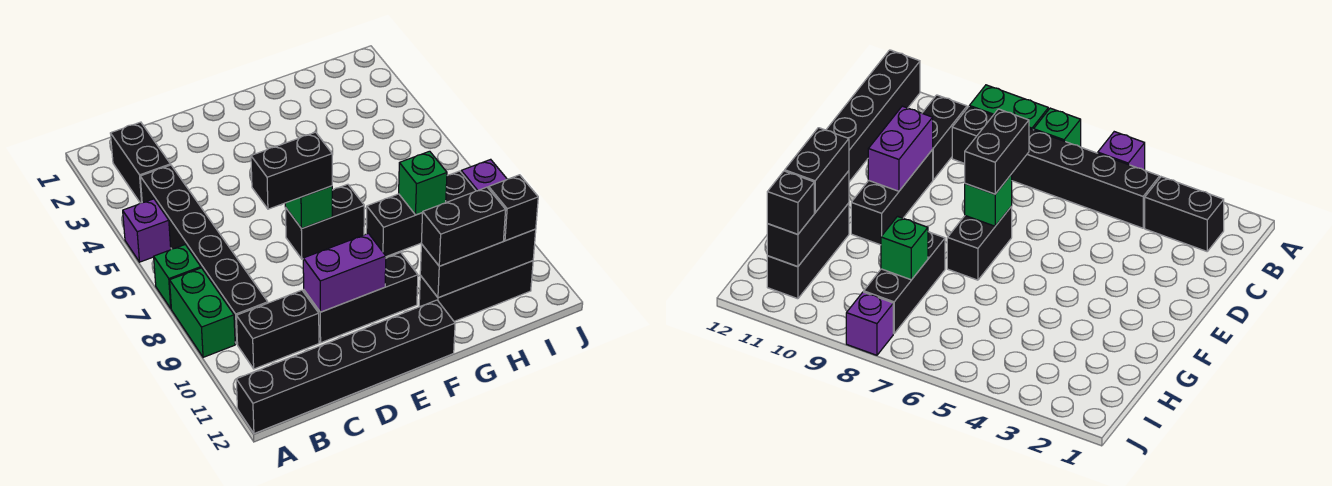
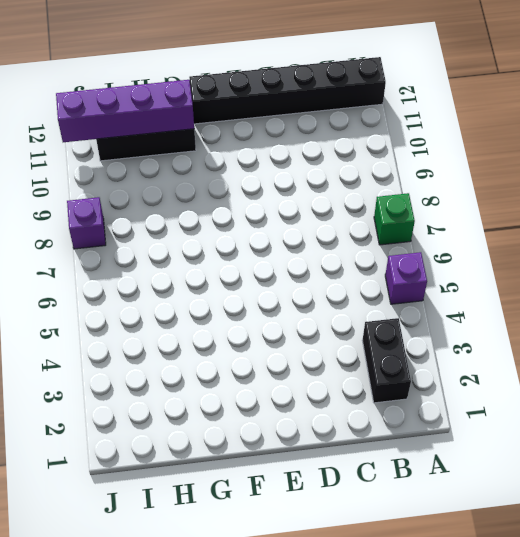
purple 1x4 brick [56,80,194,142] -> black 1x3 brick [420,229,536,298]
none -> green 1x2 brick [170,268,235,357]
none -> black 1x6 brick [140,165,268,344]
none -> black 1x2 brick [236,290,319,369]

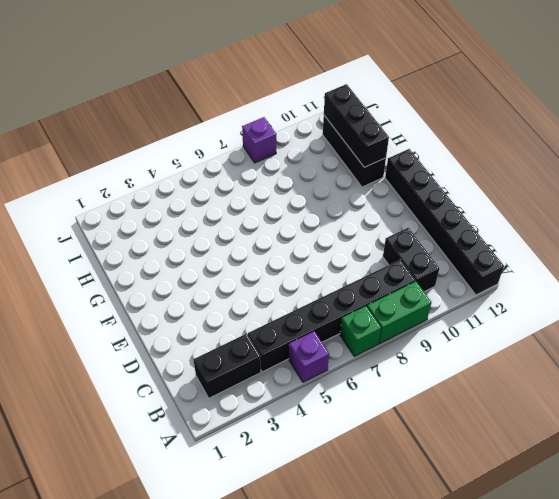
none -> black 1x3 brick [304,252,418,343]
none -> black 1x2 brick [286,184,364,259]
none -> black 1x3 brick [366,171,476,257]

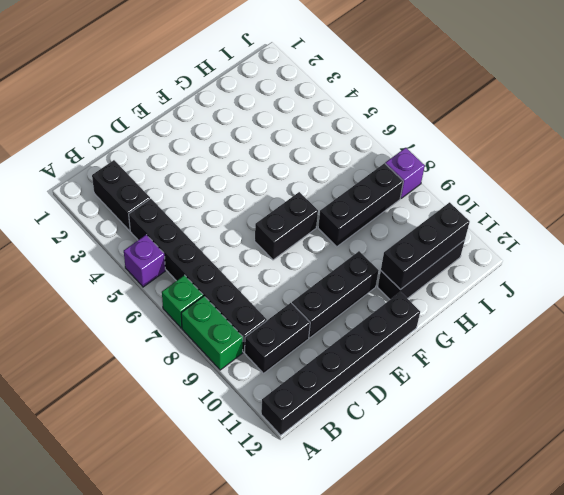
none -> purple 1x2 brick [303,233,386,312]
none -> green 1x1 brick [285,186,332,229]
none -> green 1x1 brick [399,151,447,215]

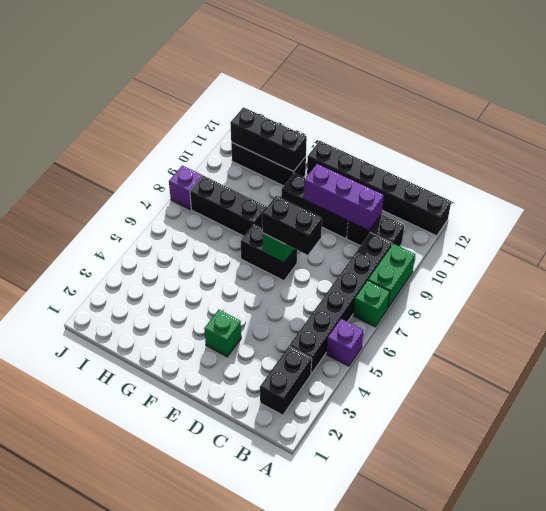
purple 1x3 brick [304,164,384,231] -> purple 1x2 brick [303,233,386,312]
green 1x1 brick [204,310,241,357] -> green 1x1 brick moved to [399,151,447,215]
none -> black 1x2 brick [421,187,506,266]
none -> black 1x1 brick [489,175,538,241]

